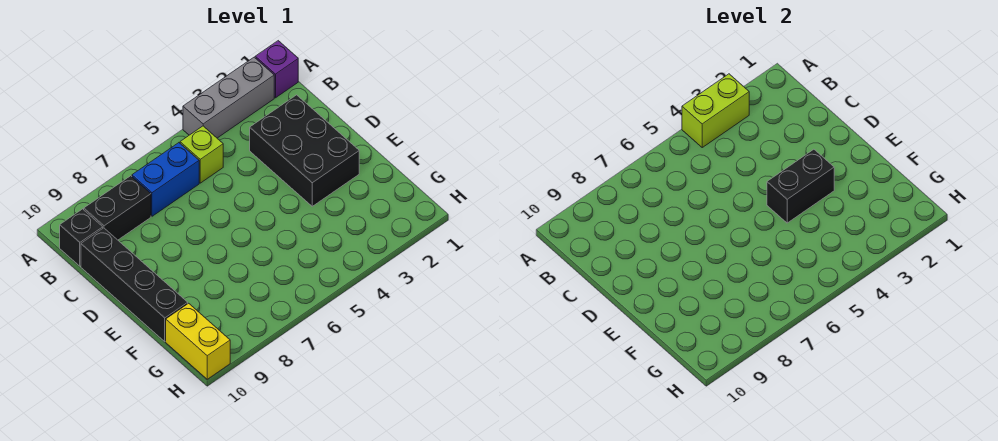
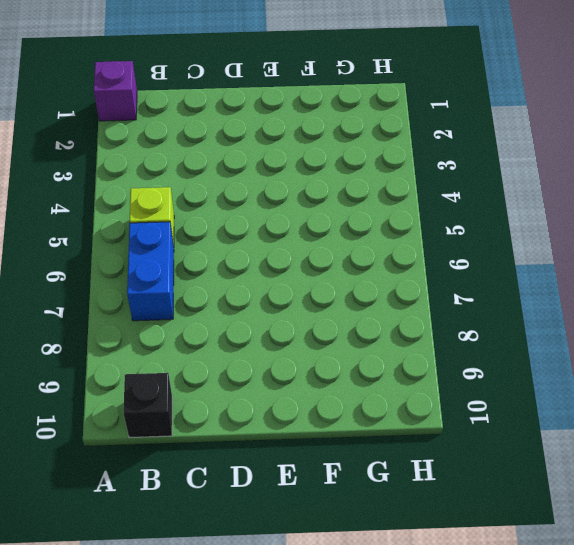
none -> grey 1x3 brick [183,57,274,138]
none -> black 1x2 brick [84,176,151,240]

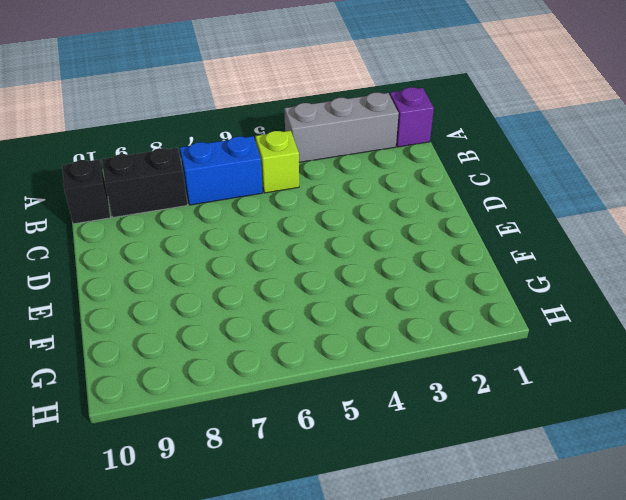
none -> black 2x3 brick [250,95,359,206]
none -> black 1x4 brick [81,228,188,342]

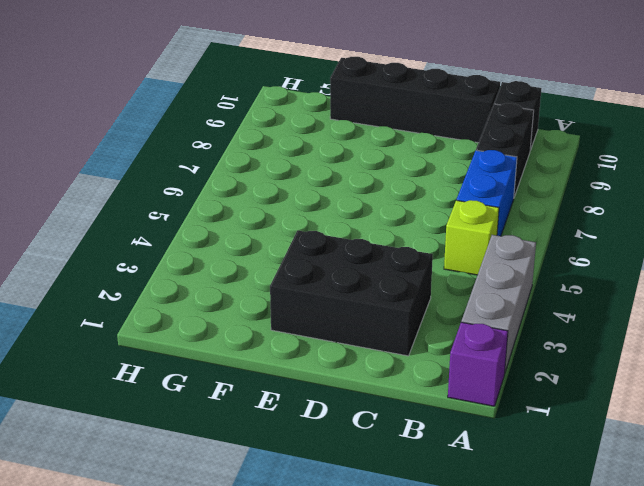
none -> yellow 1x2 brick [166,303,230,379]
none -> lime 1x2 brick [682,74,749,147]

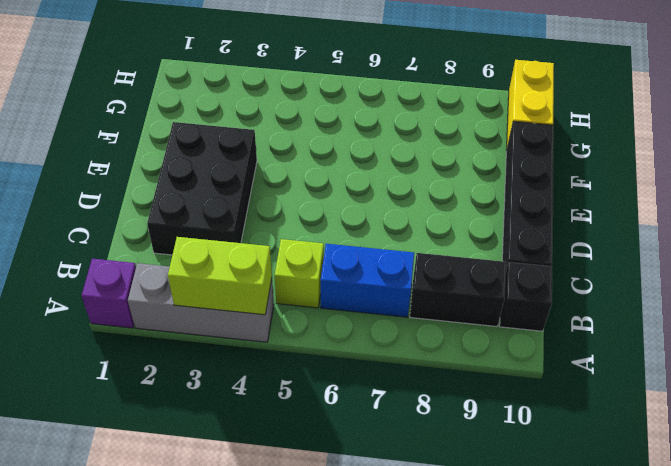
none -> black 1x2 brick [767,149,834,223]

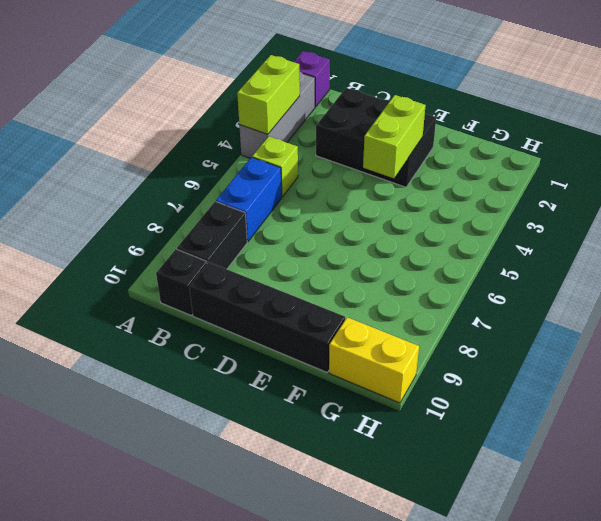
lime 1x2 brick [363,95,426,178] -> black 1x2 brick [767,149,834,223]

